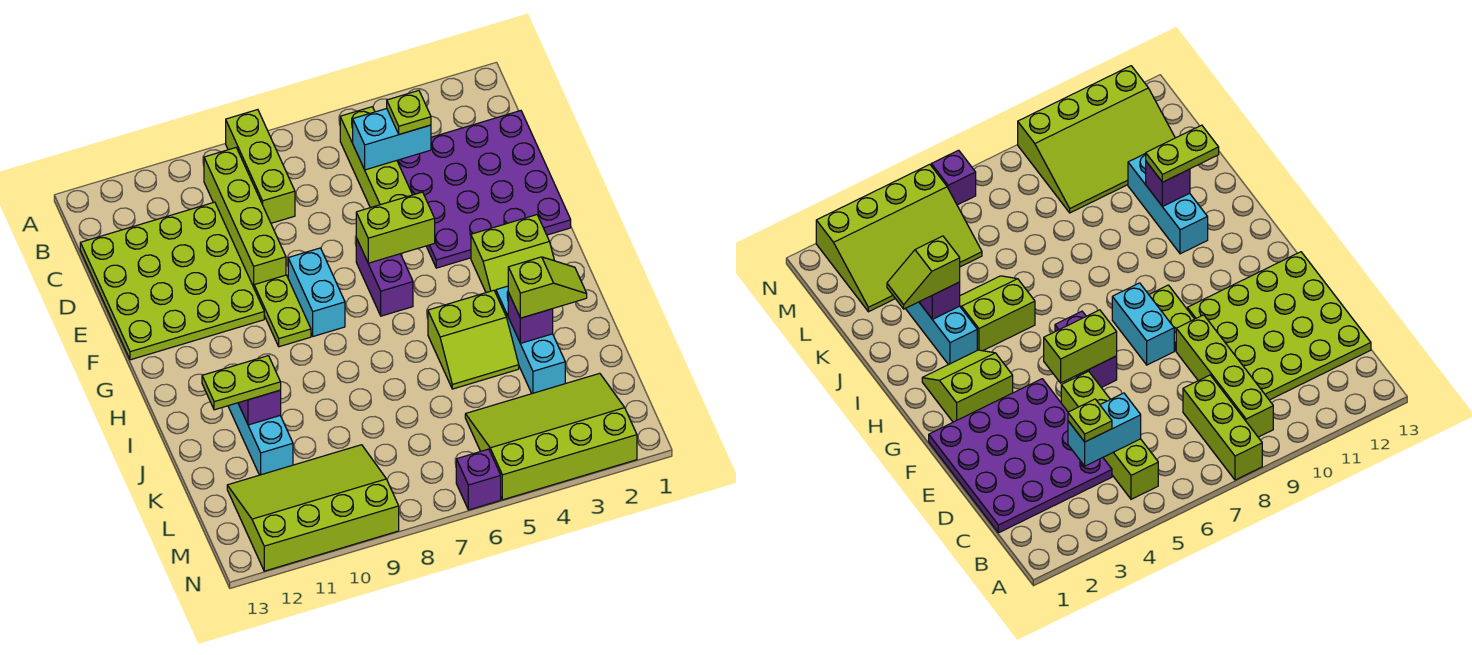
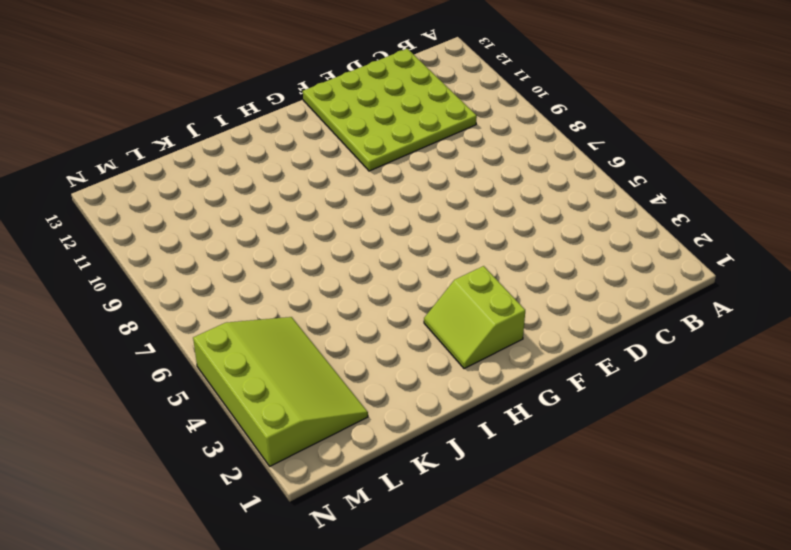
none -> lime 1x3 brick [226,110,295,223]
none -> lime 1x4 brick [340,107,412,208]
none -> lime 1x4 brick [204,148,286,287]

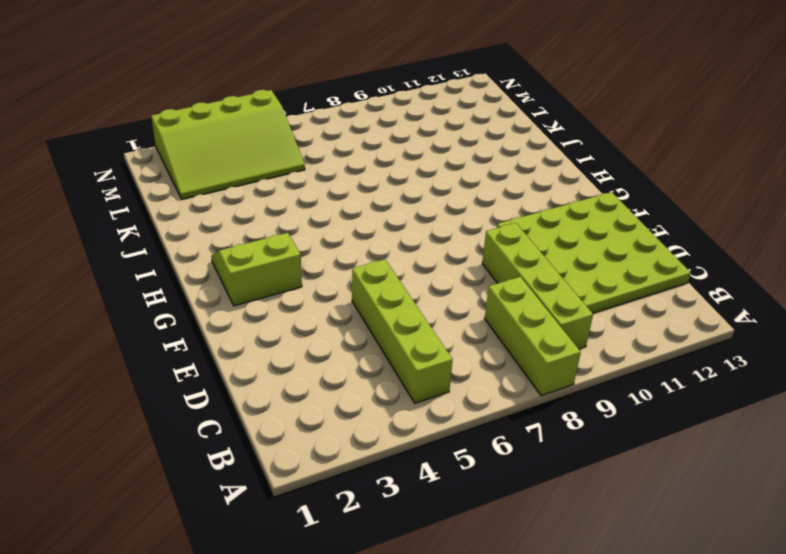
none -> purple 4x4 plate [397,111,571,268]
none -> purple 1x2 brick [356,238,413,316]
none -> cyan 1x2 brick [288,248,345,336]

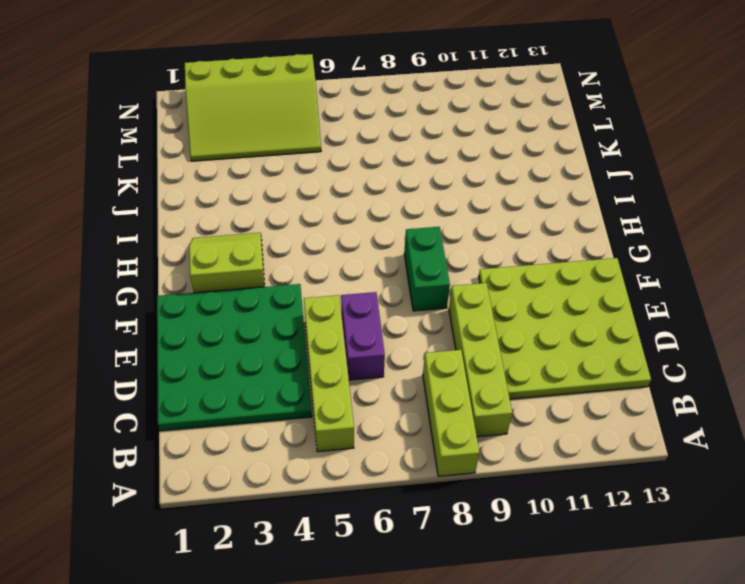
green 4x4 plate [157,284,312,431] -> purple 4x4 plate [397,111,571,268]
purple 1x2 brick [341,292,385,380] -> purple 1x2 brick moved to [356,238,413,316]
green 1x2 brick [404,227,450,311] -> cyan 1x2 brick [288,248,345,336]
none -> lime 1x2 plate [254,275,311,347]
none -> cyan 1x3 brick [496,286,565,394]
none -> lime 2x2 slope [428,290,519,389]

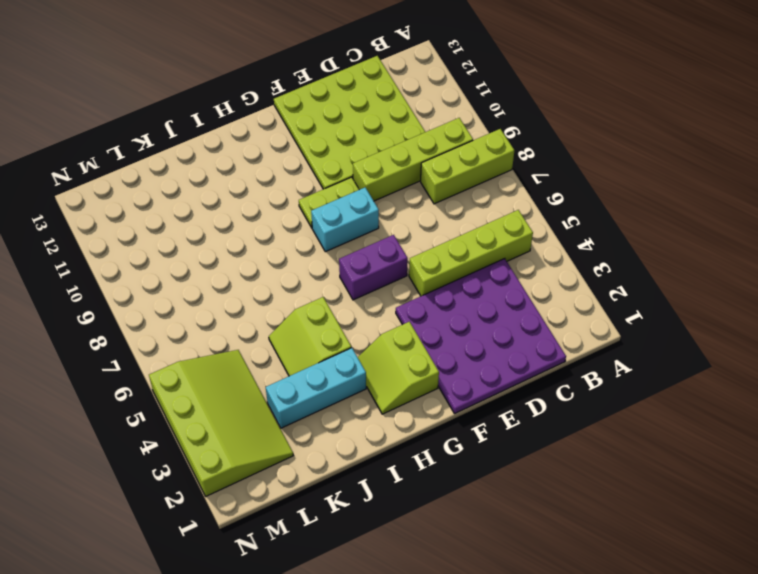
none -> cyan 1x3 brick [228,403,293,475]
none -> lime 3x4 slope [227,445,399,571]
none -> purple 1x1 brick [456,449,501,510]

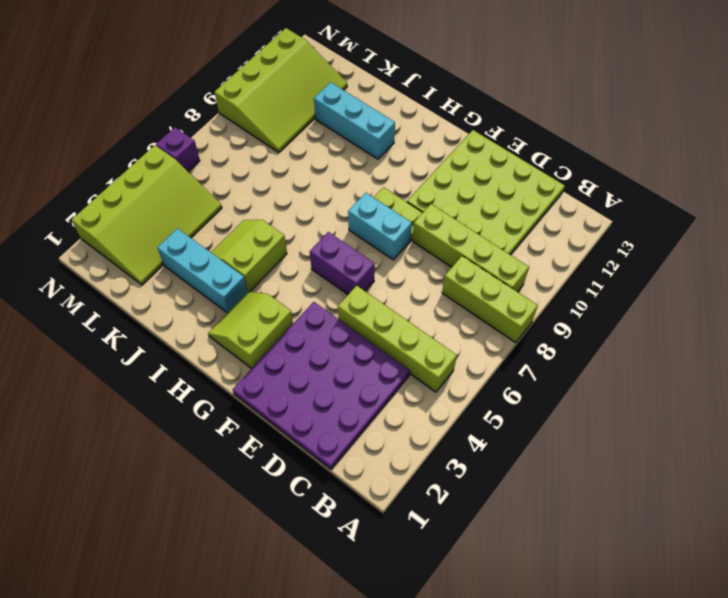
none -> cyan 1x2 brick [353,109,431,170]
none -> lime 1x2 brick [356,192,435,263]
none -> purple 1x1 brick [508,293,553,343]

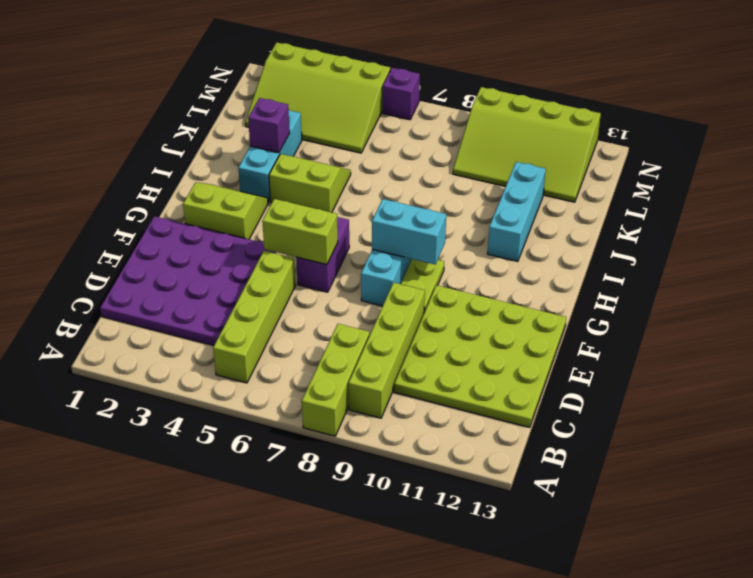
cyan 1x2 brick [372,199,446,265] -> cyan 1x2 brick moved to [353,109,431,170]
none -> purple 1x1 brick [238,390,281,425]
none -> lime 1x1 plate [387,91,431,134]
none -> lime 1x2 slope [508,257,587,318]

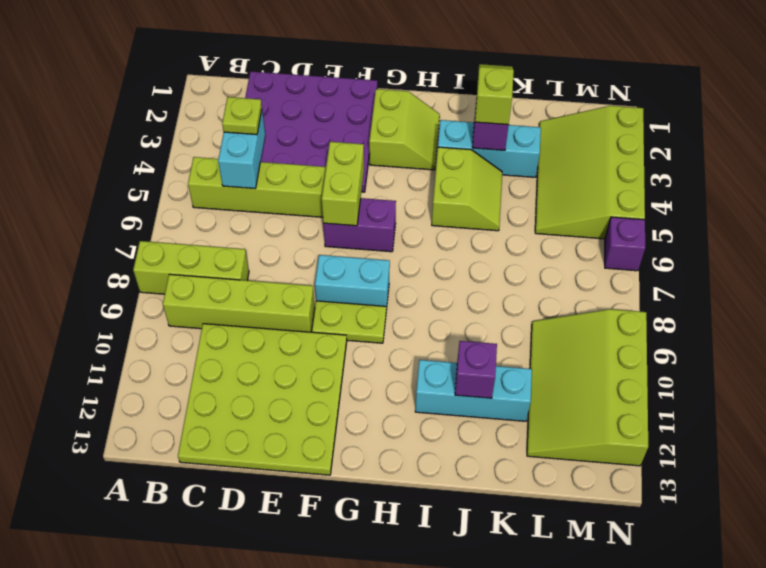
none -> lime 1x2 plate [202,356,281,410]

